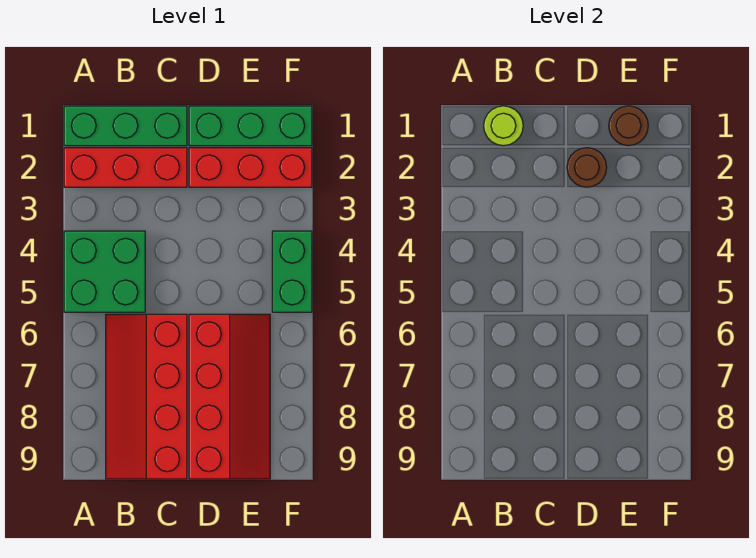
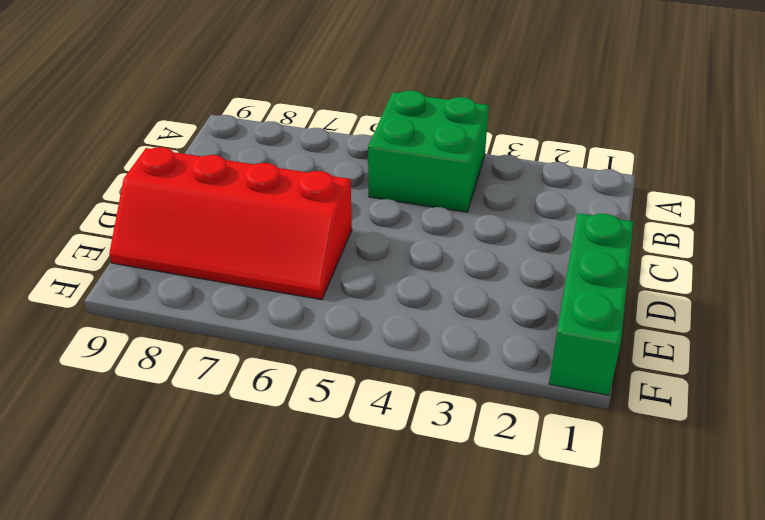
none -> green 1x3 brick [64,106,187,146]
none -> red 1x3 brick [64,148,187,187]

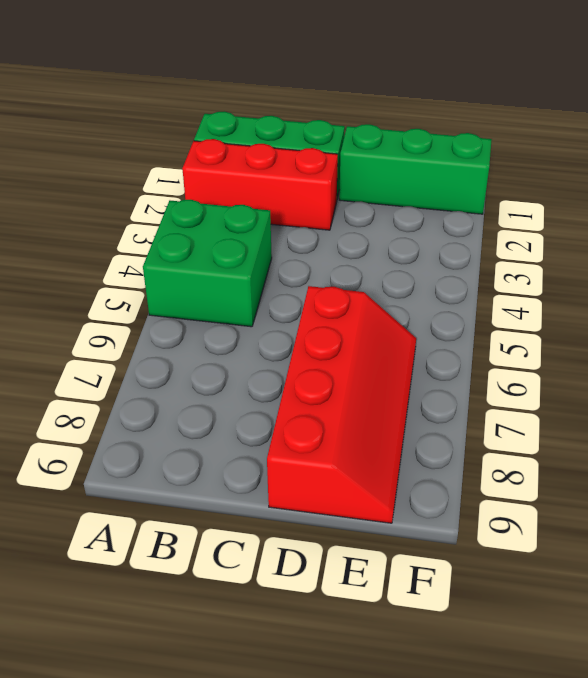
none -> red 2x4 slope [106,314,187,479]
none -> red 1x3 brick [189,148,312,187]

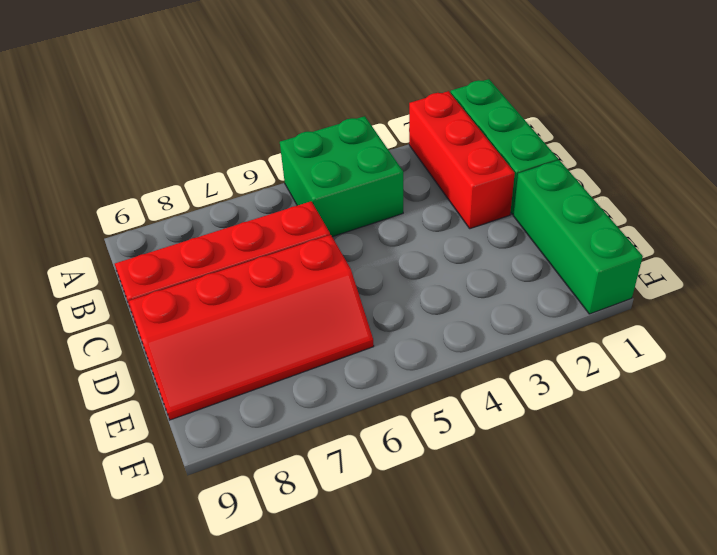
none -> red 1x3 brick [189,148,312,187]
none -> green 1x2 brick [272,231,312,312]

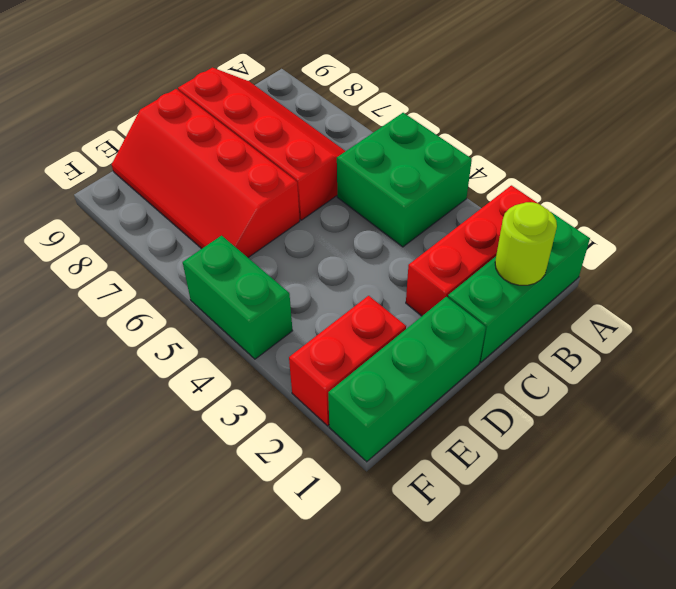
red 1x2 brick [289,296,406,426] -> red 1x3 brick [189,148,312,187]
none -> brown 1x1 round brick [567,148,607,187]
none -> brown 1x1 round brick [609,106,648,146]

